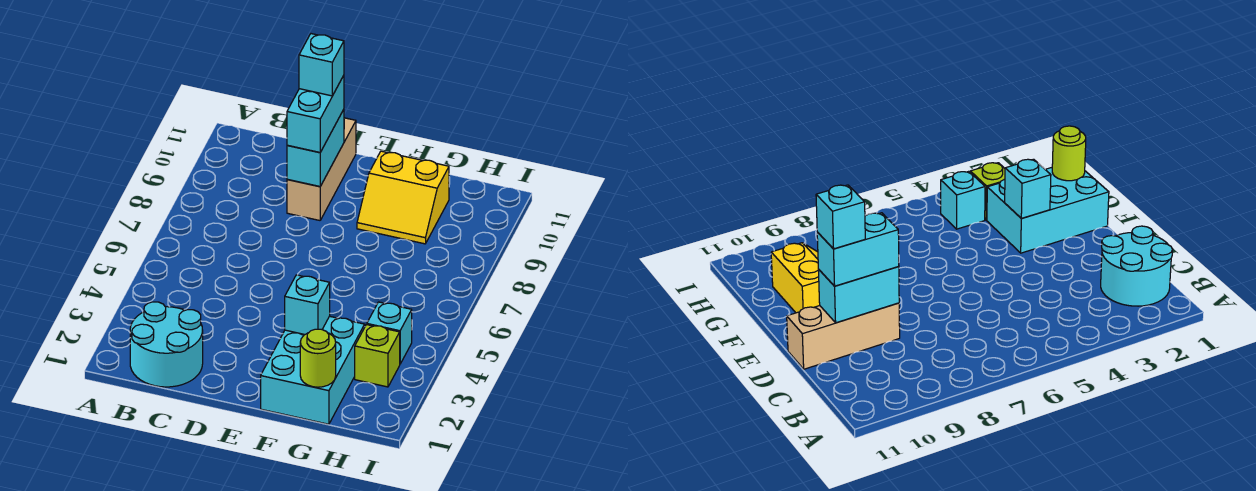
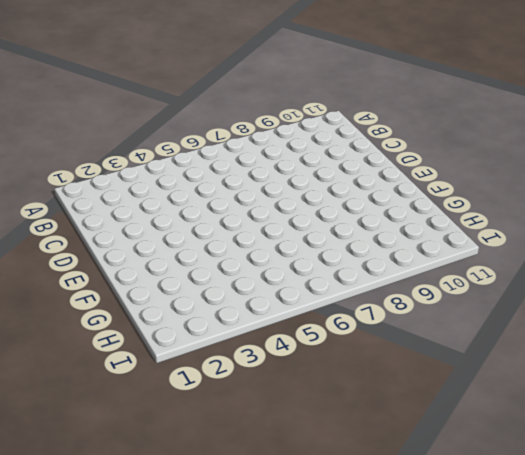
none -> cyan 2x2 round brick [130,302,203,387]
none -> tan 1x3 brick [287,118,356,220]

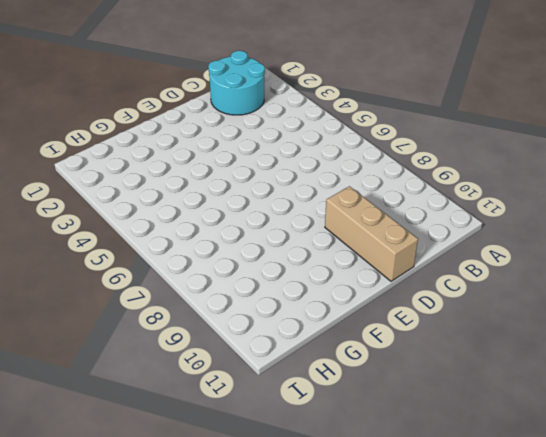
none -> cyan 2x3 brick [261,316,365,424]
none -> yellow 2x2 slope [357,151,449,244]

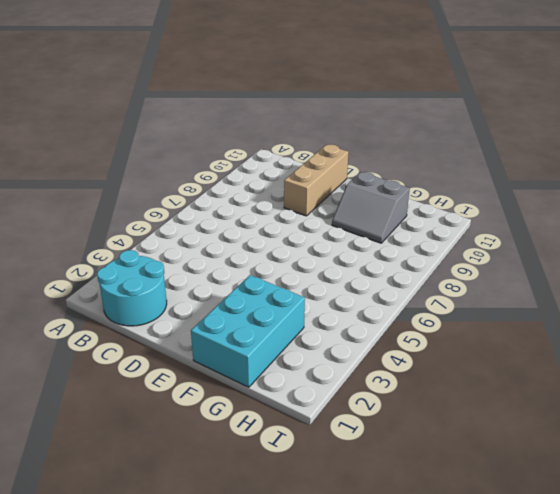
grey 2x2 slope [332,172,410,243] -> yellow 2x2 slope [357,151,449,244]
none -> lime 1x1 brick [355,325,400,387]
none -> cyan 1x1 brick [367,302,412,364]

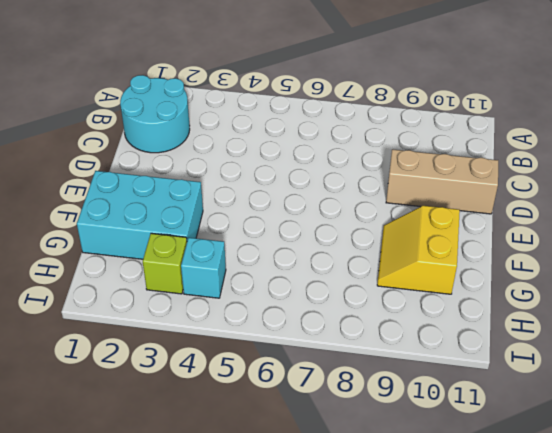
none -> cyan 1x2 brick [287,109,344,187]
none -> cyan 1x1 brick [285,275,330,334]

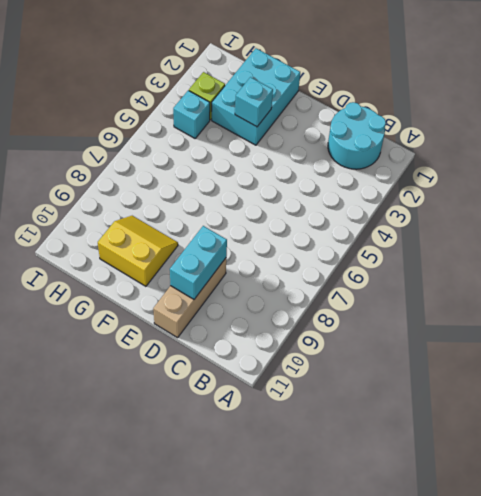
none -> lime 1x1 round brick [300,329,336,387]
none -> cyan 1x2 brick [287,75,344,152]

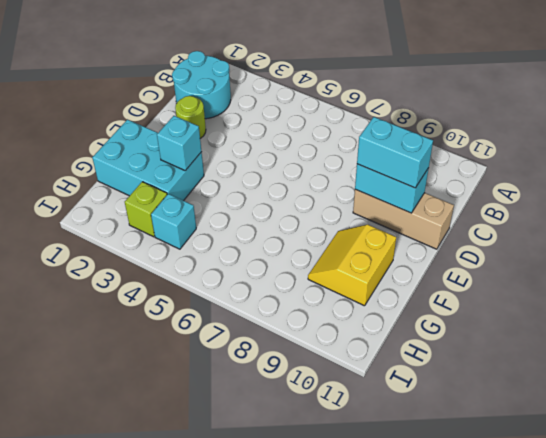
lime 1x1 round brick [175,96,206,138] -> lime 1x1 round brick moved to [300,329,336,387]
none -> cyan 1x1 brick [299,34,344,96]

